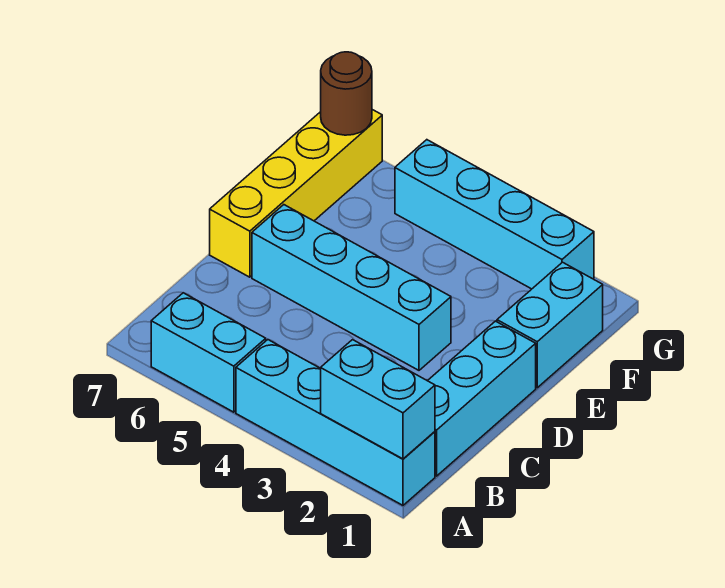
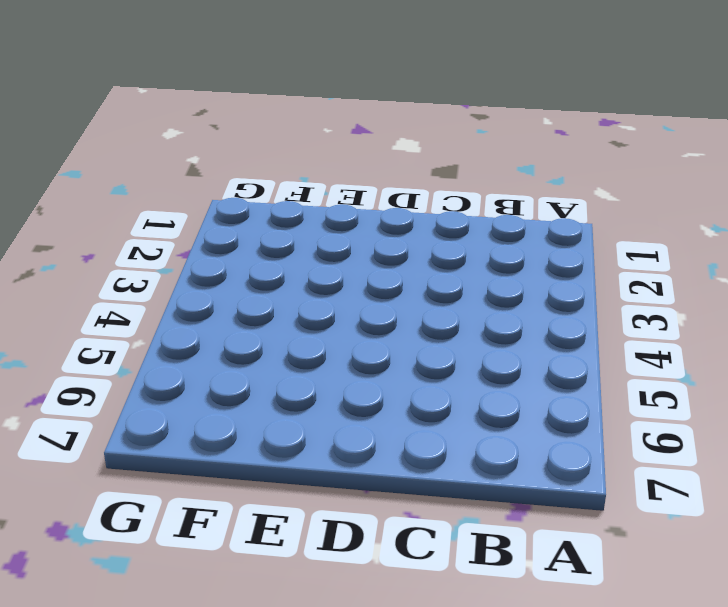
none -> cyan 1x4 brick [236,340,435,505]
none -> cyan 1x2 brick [151,293,266,412]

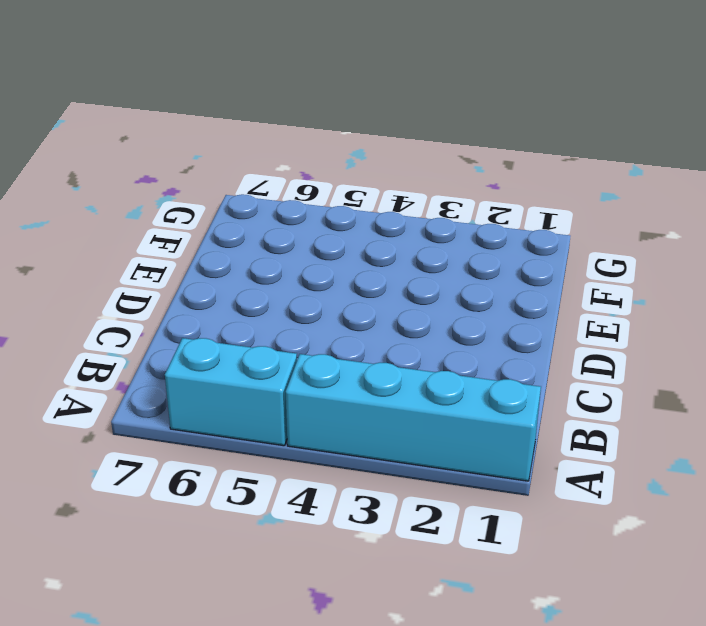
none -> cyan 1x3 brick [428,321,536,476]
none -> cyan 1x4 brick [252,205,451,370]

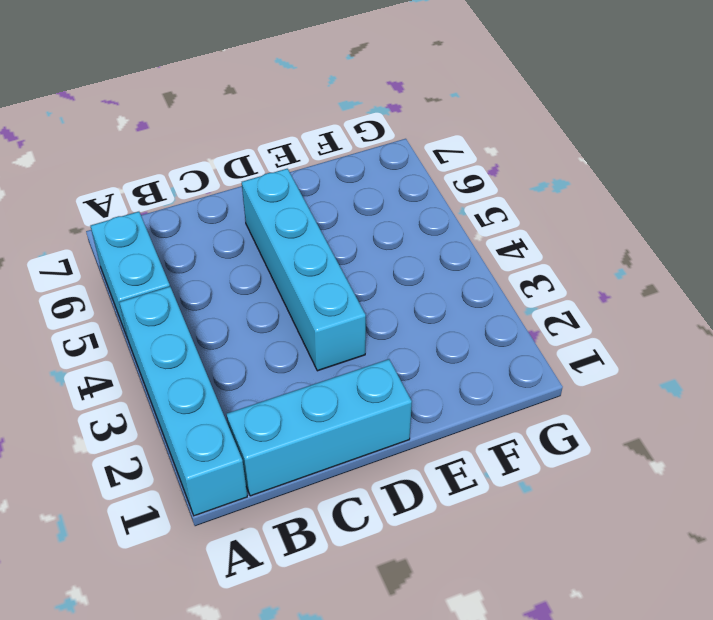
none -> yellow 1x4 brick [210,110,382,277]
none -> cyan 1x2 brick [497,262,603,388]

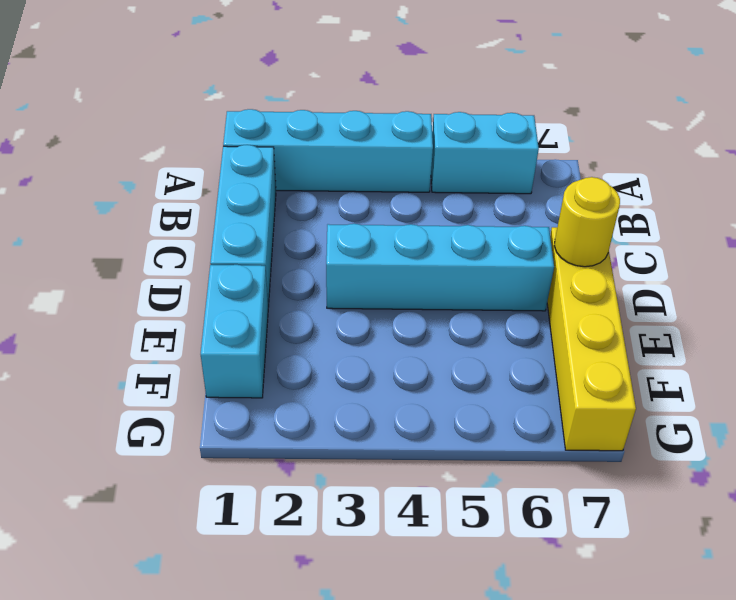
yellow 1x1 round brick [554,177,620,267] -> none
none -> cyan 1x4 brick [395,140,594,289]
none -> cyan 1x2 brick [321,340,435,459]

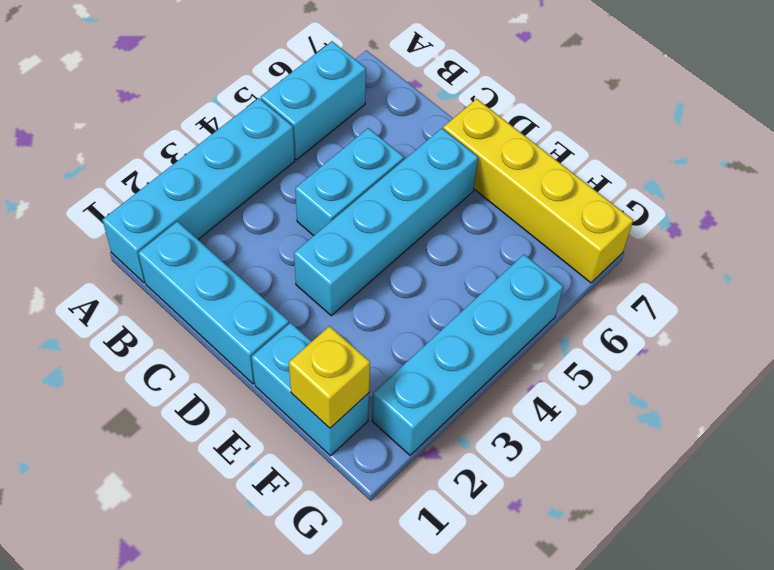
cyan 1x2 brick [295,128,404,236] -> cyan 1x2 brick moved to [321,340,435,459]
yellow 1x1 brick [289,326,370,428] -> none
none -> brown 1x1 round brick [321,52,372,135]

